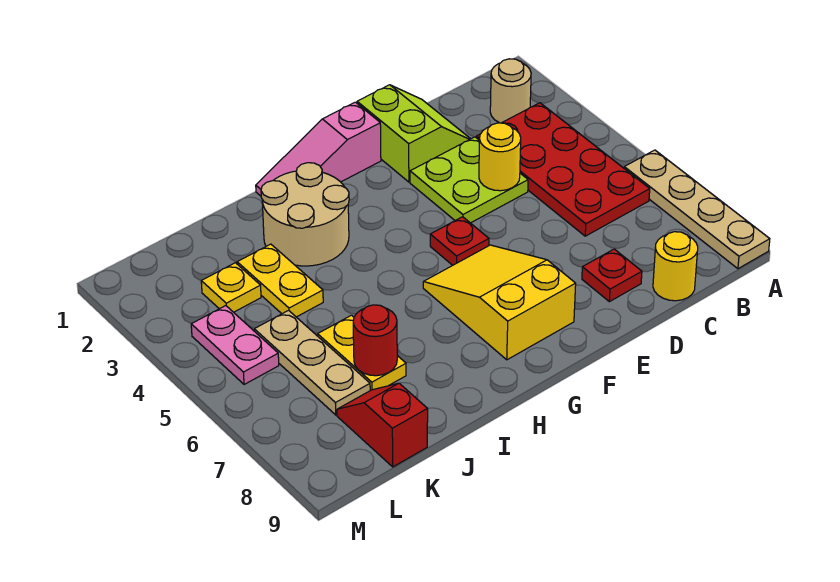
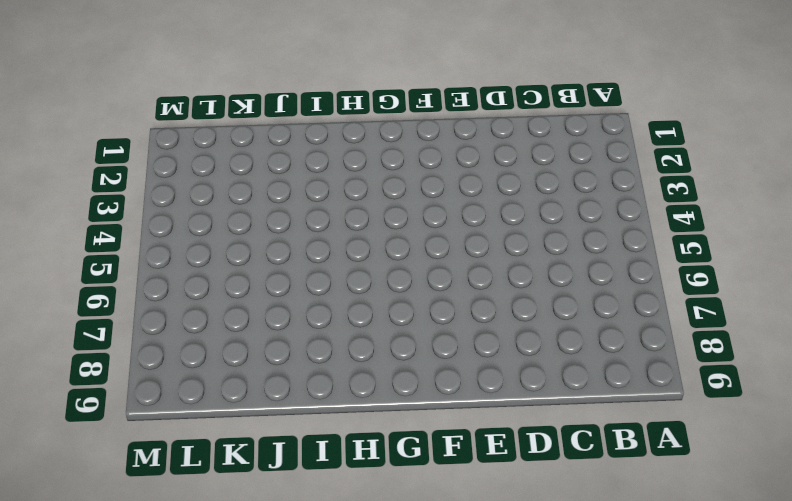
none -> tan 1x4 plate [624,150,770,269]
none -> tan 1x1 round brick [490,59,531,123]
none -> red 2x4 plate [477,103,650,236]

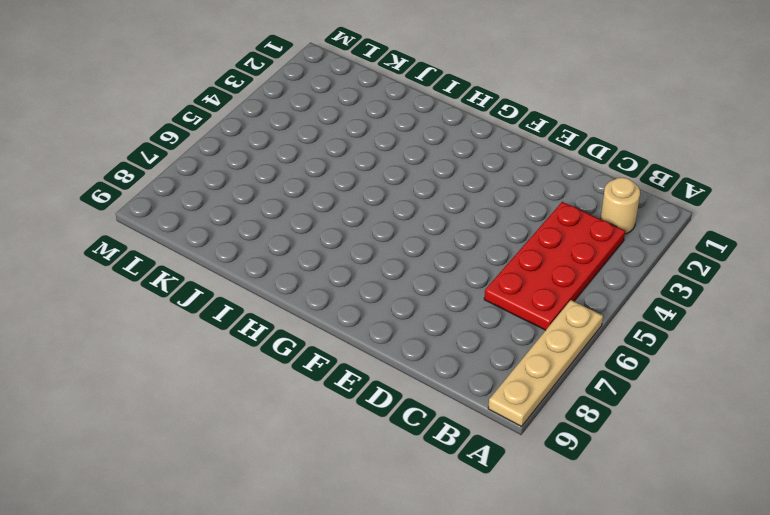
none -> yellow 1x1 round brick [653,232,698,301]
none -> lime 2x2 slope [357,85,470,182]
none -> lime 2x2 plate [410,137,528,223]

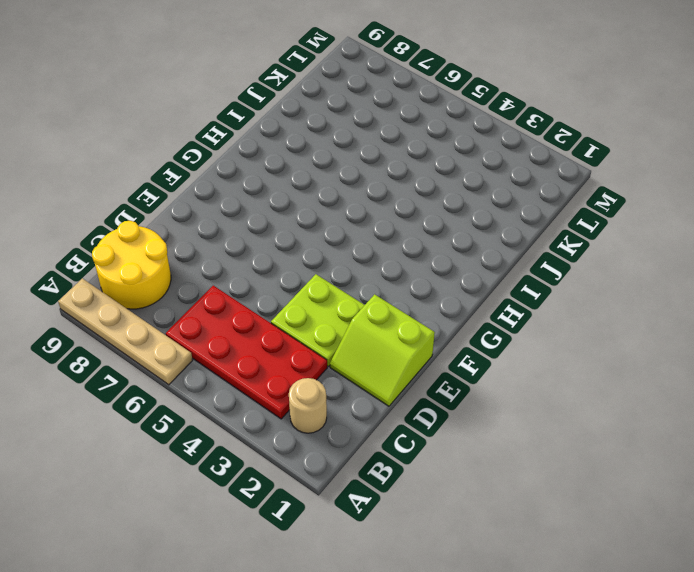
yellow 2x2 round brick [92,221,171,309] -> yellow 1x1 round brick [653,232,698,301]
none -> red 1x1 plate [582,249,642,302]
none -> pink 1x3 slope [256,102,381,196]
none -> red 1x1 plate [430,217,489,265]

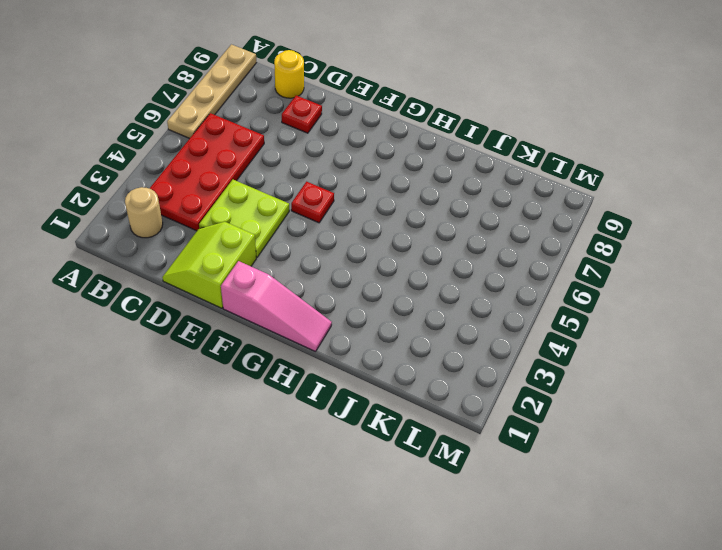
none -> yellow 2x3 slope [423,245,576,360]
none -> tan 2x2 round brick [261,163,349,266]
none -> yellow 1x2 plate [237,244,323,317]

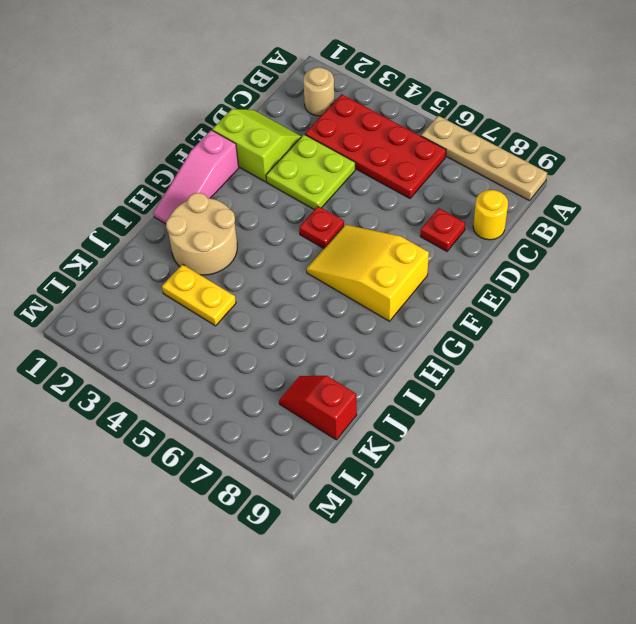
none -> yellow 1x2 plate [318,315,406,390]
none -> yellow 1x1 plate [201,263,261,312]
none -> tan 1x3 plate [254,310,370,415]

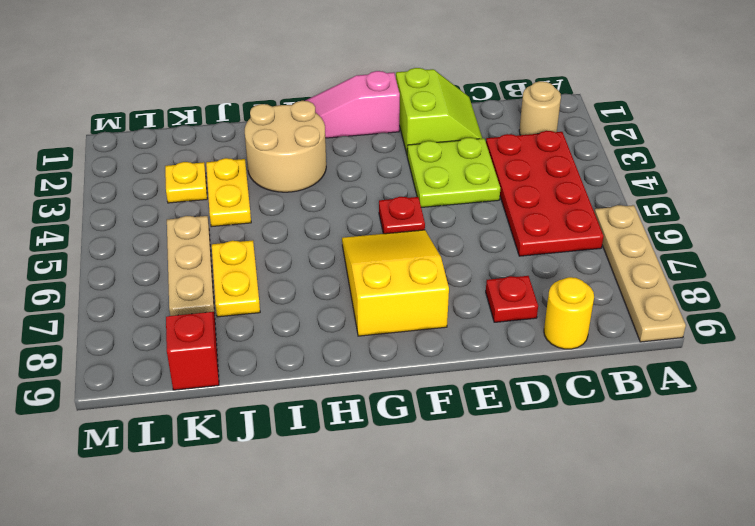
none -> pink 1x2 plate [191,306,279,385]
none -> yellow 1x1 round brick [479,123,521,191]
none -> red 1x1 round brick [353,305,397,376]

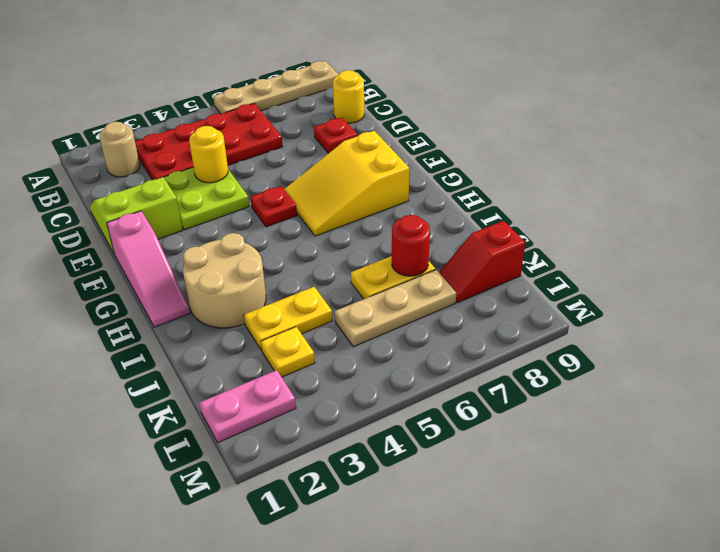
pink 1x2 plate [199,370,296,442] -> pink 1x2 plate moved to [191,306,279,385]

